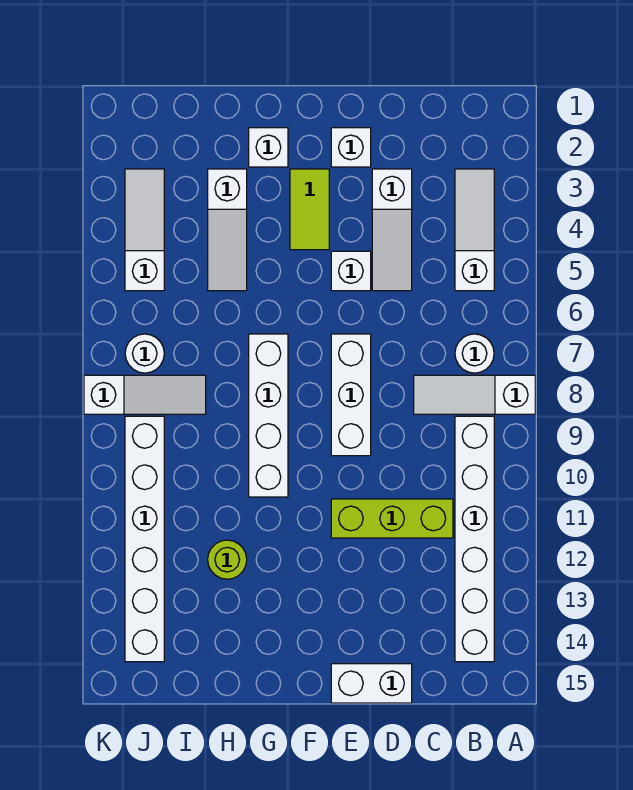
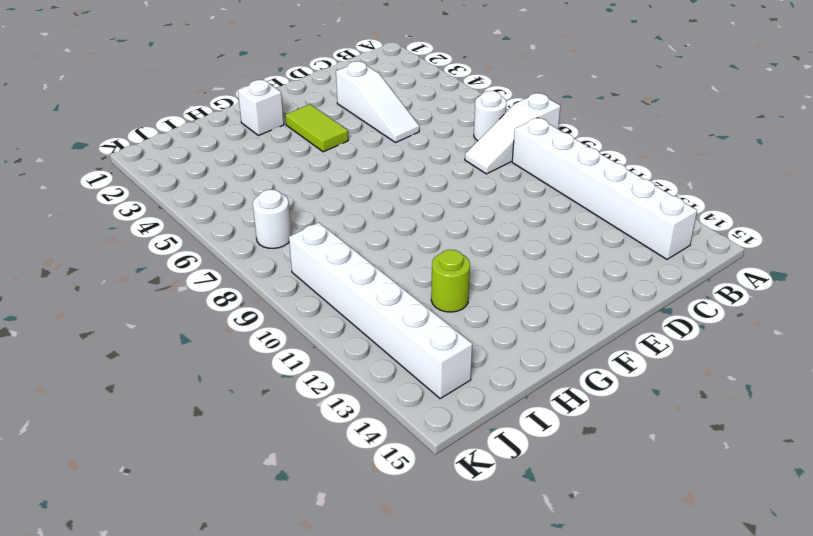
none -> white 1x3 slope [455,169,494,291]
none -> lime 1x3 brick [331,499,453,538]
none -> white 1x2 brick [331,664,412,703]

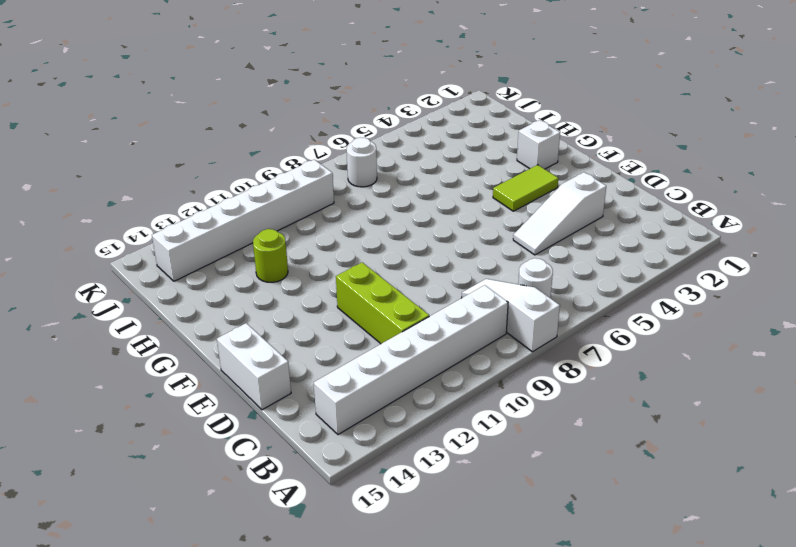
none -> white 1x3 slope [455,169,494,291]
none -> white 1x1 brick [331,128,371,167]
none -> white 1x1 brick [331,251,371,291]

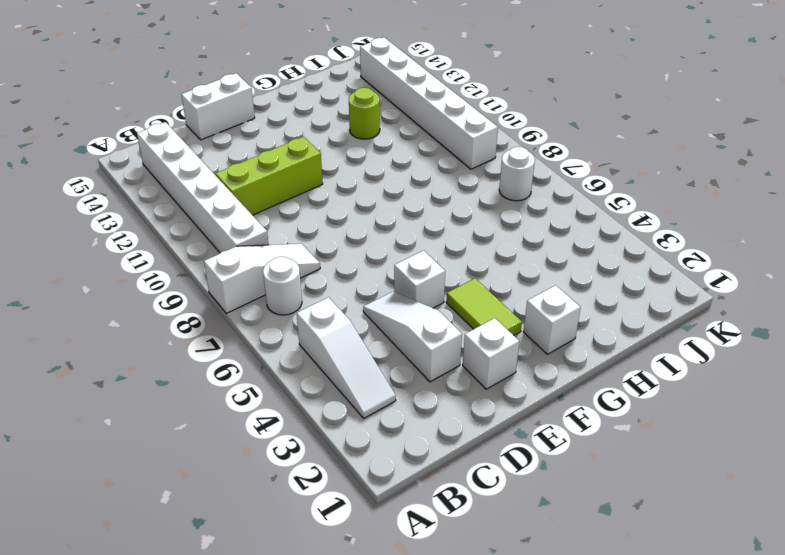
none -> white 1x3 brick [331,334,371,456]
none -> white 1x4 brick [249,334,288,497]
none -> white 1x3 slope [208,169,247,291]

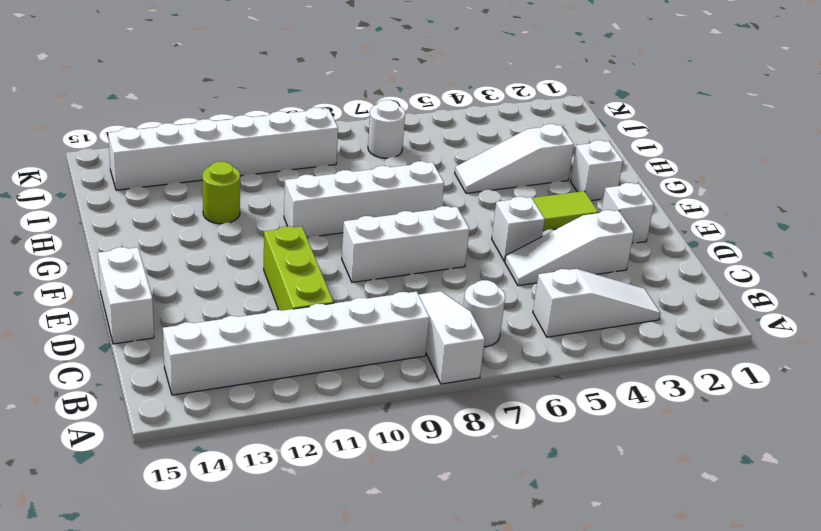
none -> white 1x3 slope [84,375,206,414]
none -> white 1x3 slope [125,169,164,291]

